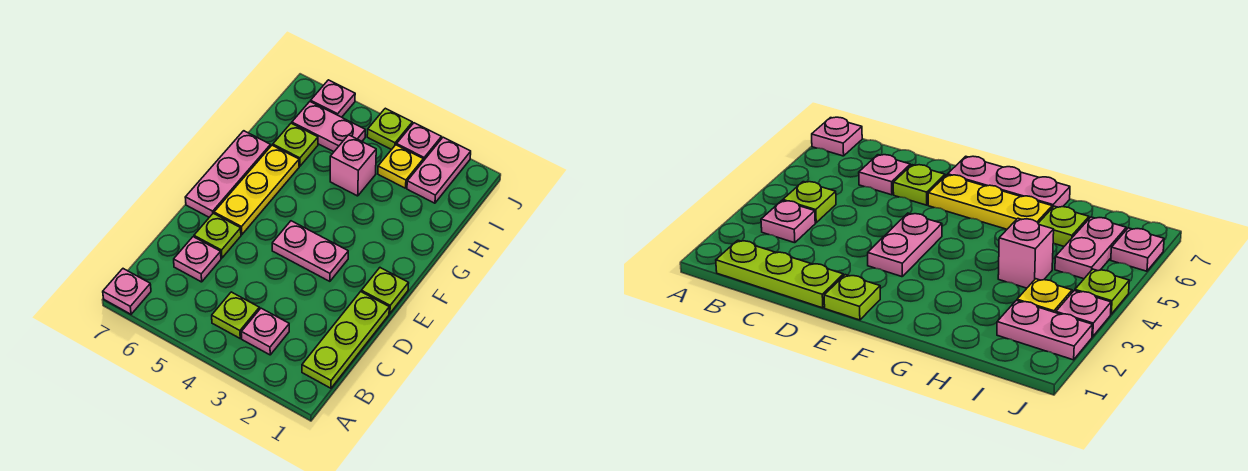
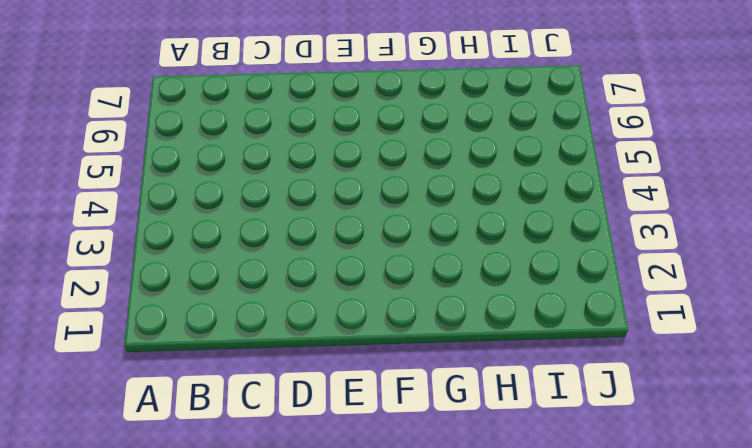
none -> pink 1x1 plate [103,269,151,314]
none -> lime 1x3 plate [302,292,389,388]
none -> pink 1x1 plate [241,308,289,355]

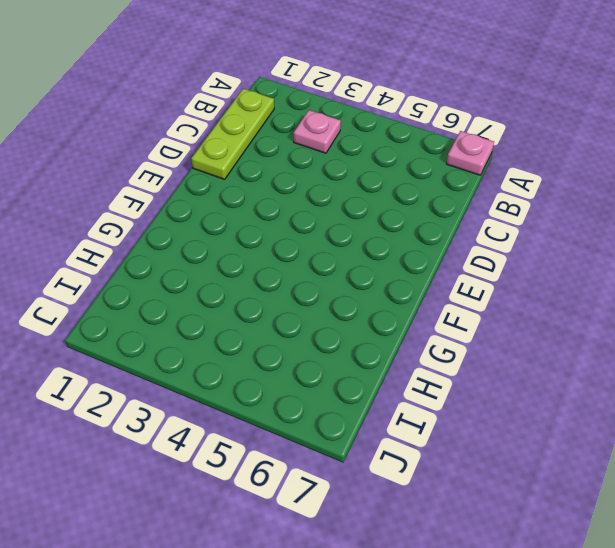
none -> lime 1x1 plate [212,292,259,338]
none -> pink 1x1 plate [174,237,221,282]
none -> lime 1x1 plate [194,213,241,258]

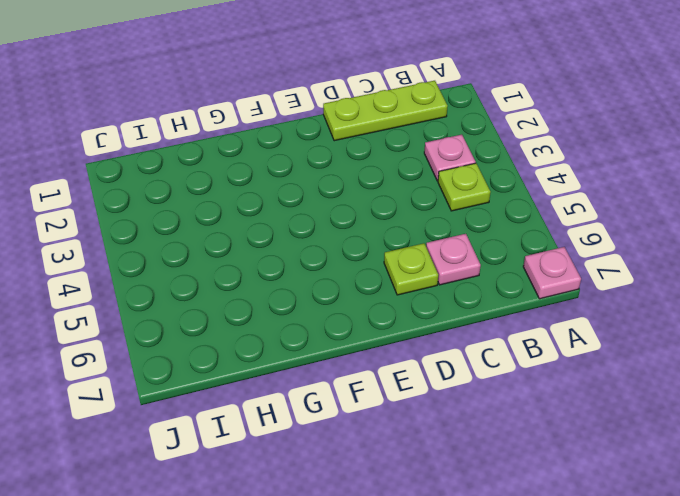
none -> lime 1x1 plate [361,268,409,313]
none -> pink 1x2 plate [272,221,348,281]
none -> yellow 1x3 plate [214,145,299,235]

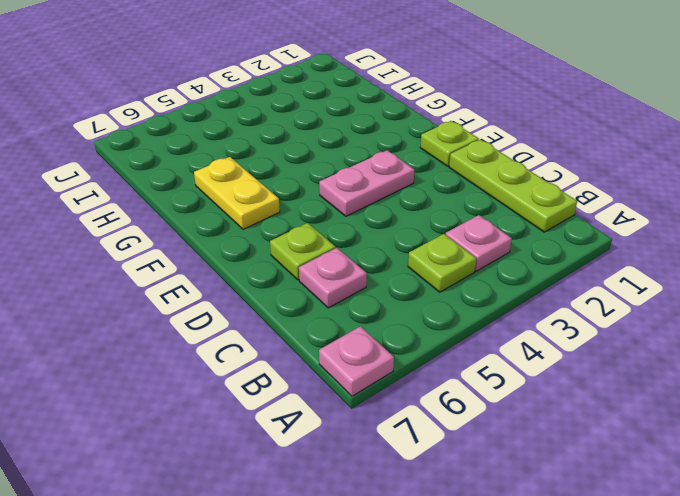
yellow 1x2 plate [194,157,280,229] -> yellow 1x3 plate [214,145,299,235]
none -> pink 1x3 plate [185,131,271,217]
none -> pink 1x1 brick [330,135,376,196]
none -> lime 1x1 plate [273,123,318,166]

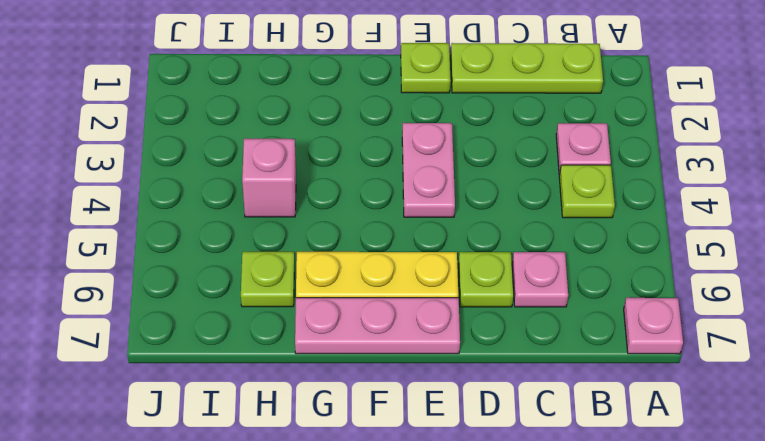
none -> pink 1x2 plate [407,137,471,203]
none -> yellow 1x1 plate [378,145,423,188]
none -> pink 1x2 plate [292,102,365,152]

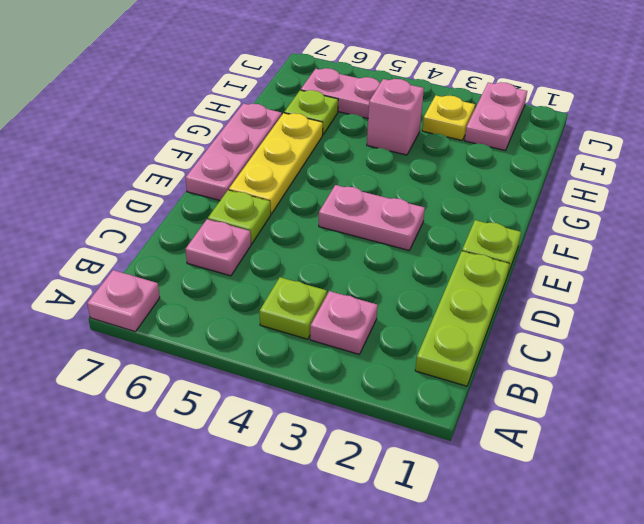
none -> pink 1x1 plate [397,123,441,161]
none -> lime 1x1 plate [367,108,412,150]
none -> pink 1x1 plate [311,80,355,117]

